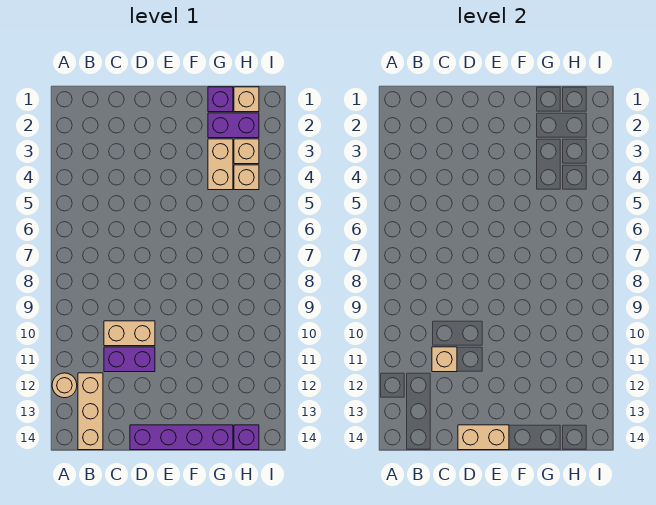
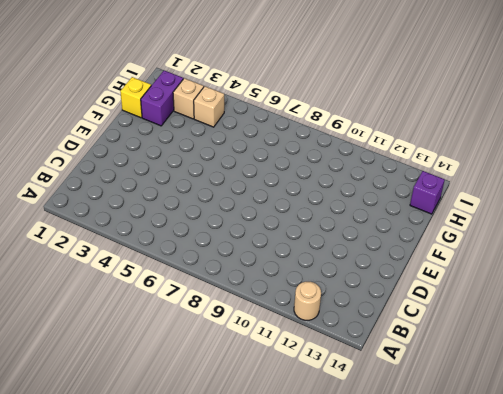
yellow 1x1 brick [120,77,151,118] -> purple 1x1 brick [208,87,233,112]
none -> tan 1x3 brick [78,373,103,450]
none -> tan 1x2 brick [104,321,155,346]
none -> purple 1x2 brick [104,347,155,372]

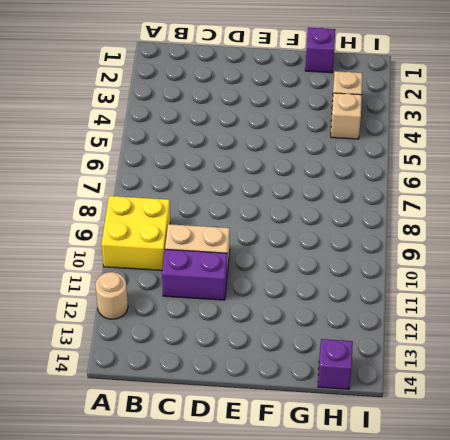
yellow 2x2 brick [102,196,170,270] -> none
none -> tan 1x3 brick [78,373,103,450]
none -> purple 1x4 brick [130,425,233,450]
none -> purple 1x2 brick [208,113,259,138]

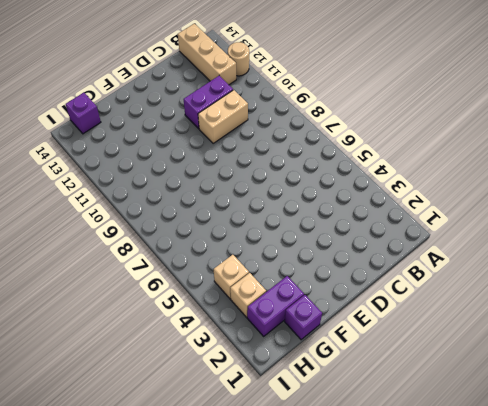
none -> purple 1x4 brick [130,425,233,450]
none -> tan 1x2 brick [208,139,233,190]
none -> tan 1x1 brick [234,87,259,112]

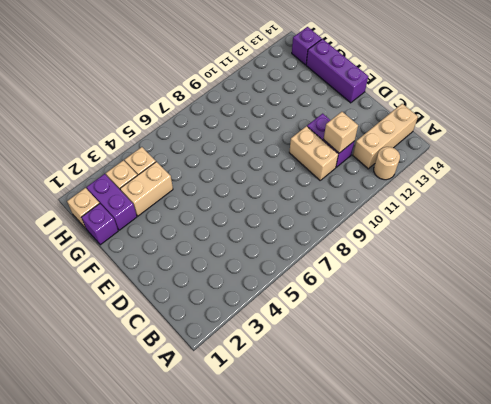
purple 1x3 brick [306,39,368,103] -> purple 1x4 brick [130,425,233,450]
none -> tan 1x2 brick [458,425,509,450]

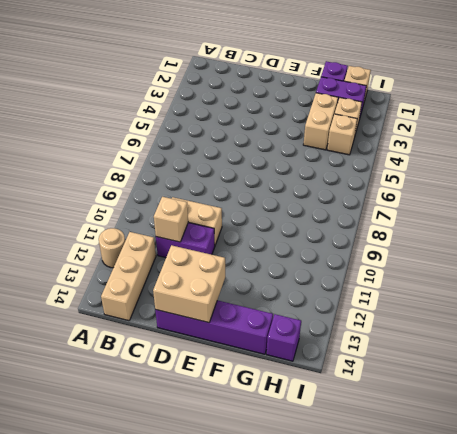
tan 2x2 brick [153,245,225,323] -> tan 1x2 brick [458,425,509,450]

